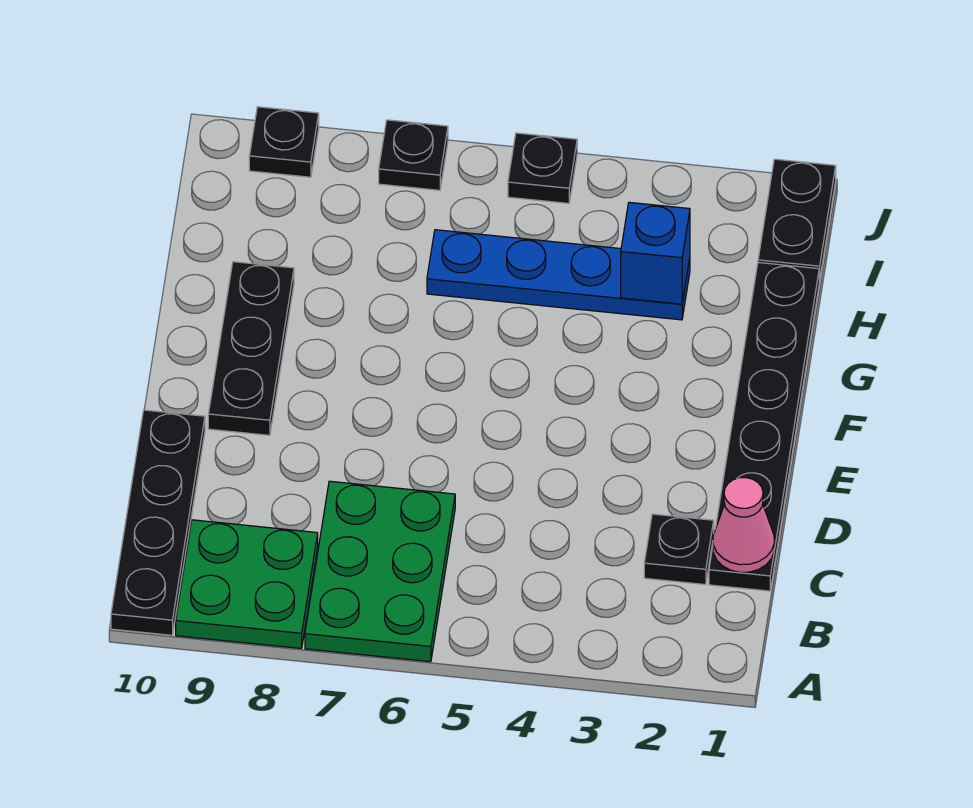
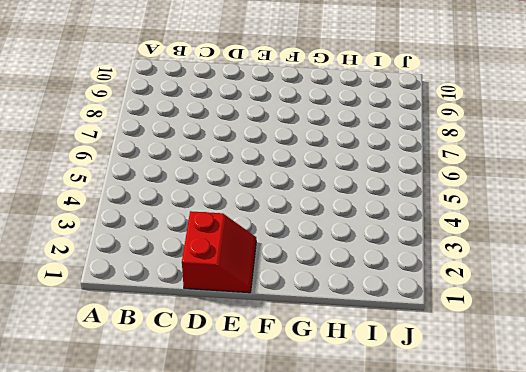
red 2x2 slope [182,211,256,293] -> black 1x6 plate [709,263,819,591]
none -> green 2x3 plate [305,481,455,662]
none -> green 2x2 plate [176,520,318,648]
none -> black 1x4 plate [111,410,205,635]

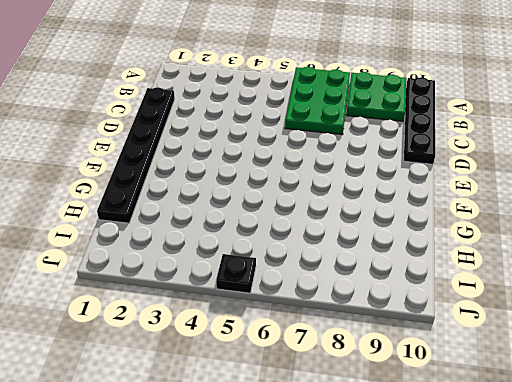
none -> black 1x1 plate [644,514,714,585]
none -> black 1x3 plate [208,262,294,435]
none -> blue 1x4 plate [427,230,690,320]

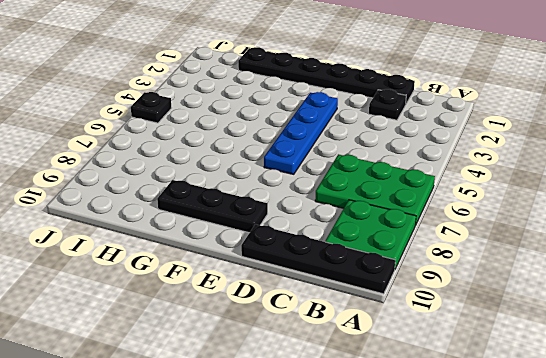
blue 1x4 plate [264,92,338,174] -> blue 1x4 plate moved to [427,230,690,320]
none -> black 1x2 plate [758,159,836,281]
none -> black 1x1 plate [379,120,448,190]
none -> black 1x1 plate [249,107,319,177]

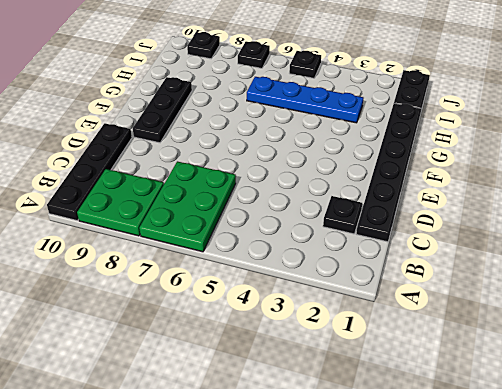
none -> pink 1x1 cone [713,478,774,572]
none -> blue 1x1 brick [621,202,690,304]

